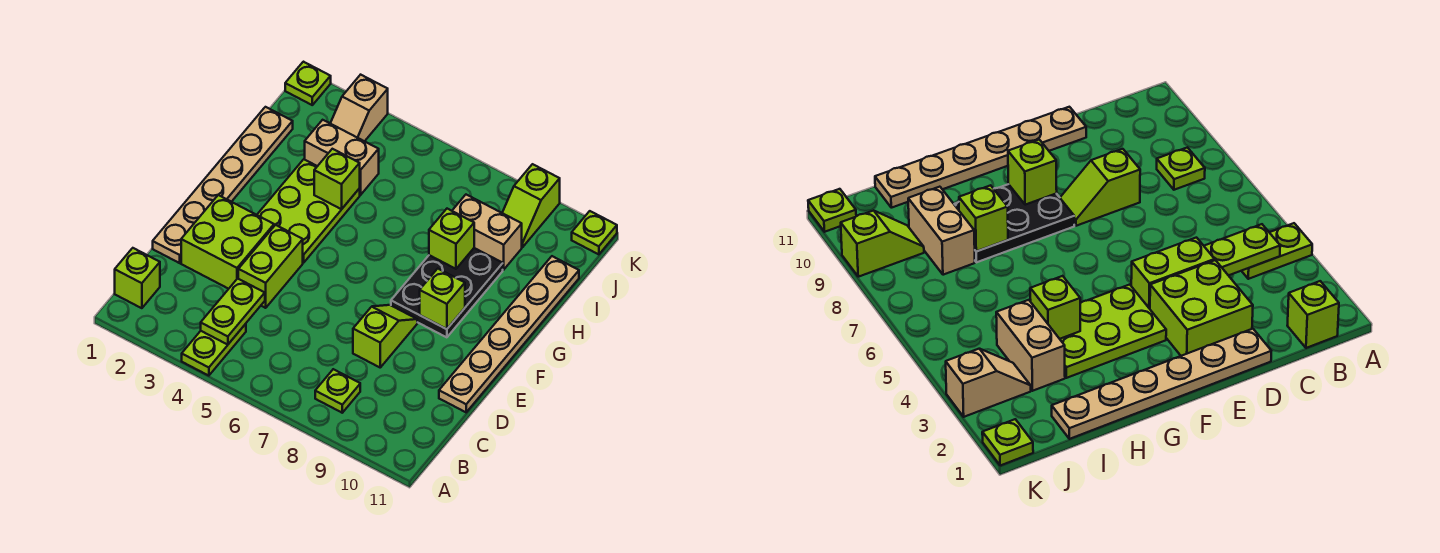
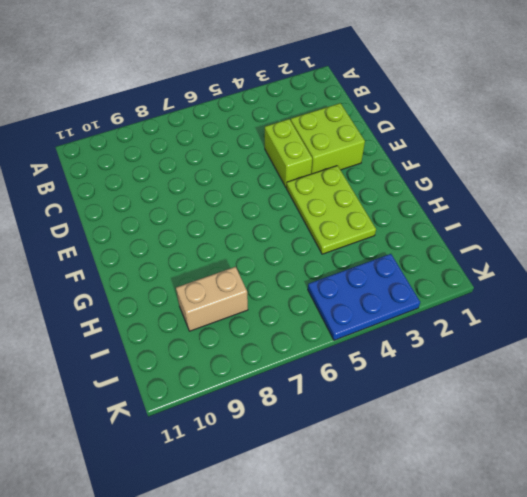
blue 2x3 plate [308,254,420,340] -> tan 1x2 slope [330,75,388,141]
none -> lime 1x2 plate [182,324,246,376]
none -> lime 1x1 brick [115,248,160,308]
none -> lime 1x1 plate [315,369,360,413]

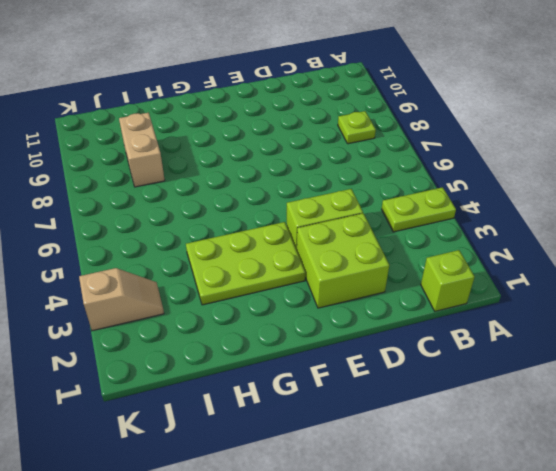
none -> tan 1x6 plate [153,107,293,263]
none -> lime 1x2 slope [353,305,417,367]
none -> tan 1x6 plate [439,256,579,412]

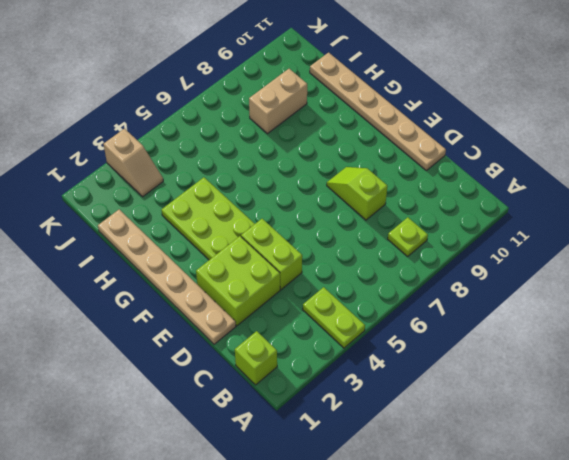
none -> black 2x3 plate [391,248,503,337]
none -> tan 1x2 brick [305,120,379,195]
none -> lime 1x2 slope [502,164,560,247]

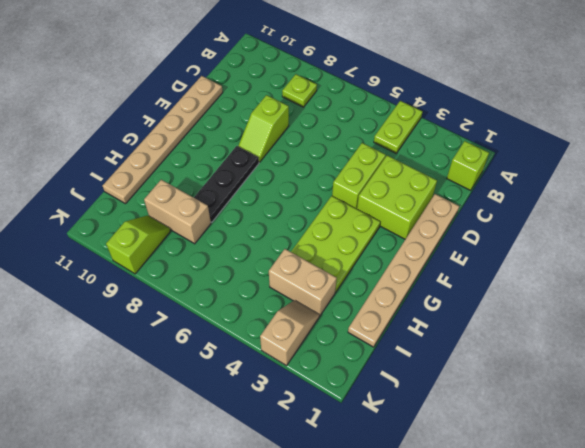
black 1x3 plate [194,146,259,222] -> black 2x3 plate [391,248,503,337]
none -> lime 1x1 plate [285,62,331,105]
none -> lime 1x1 plate [572,211,617,254]
none -> lime 1x2 plate [201,279,265,345]

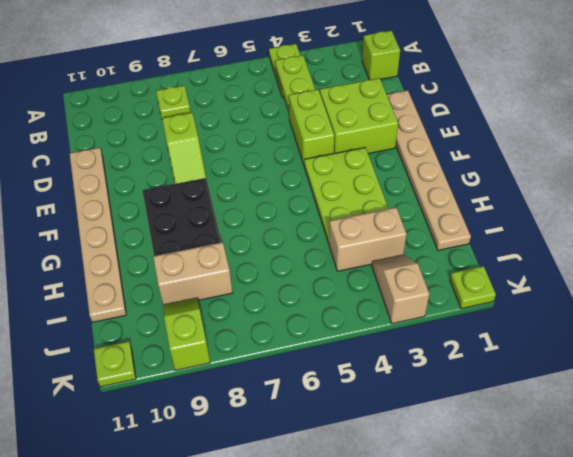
none -> lime 1x1 brick [420,269,465,329]
none -> lime 1x1 brick [314,149,360,209]
none -> lime 1x1 brick [429,209,474,269]

